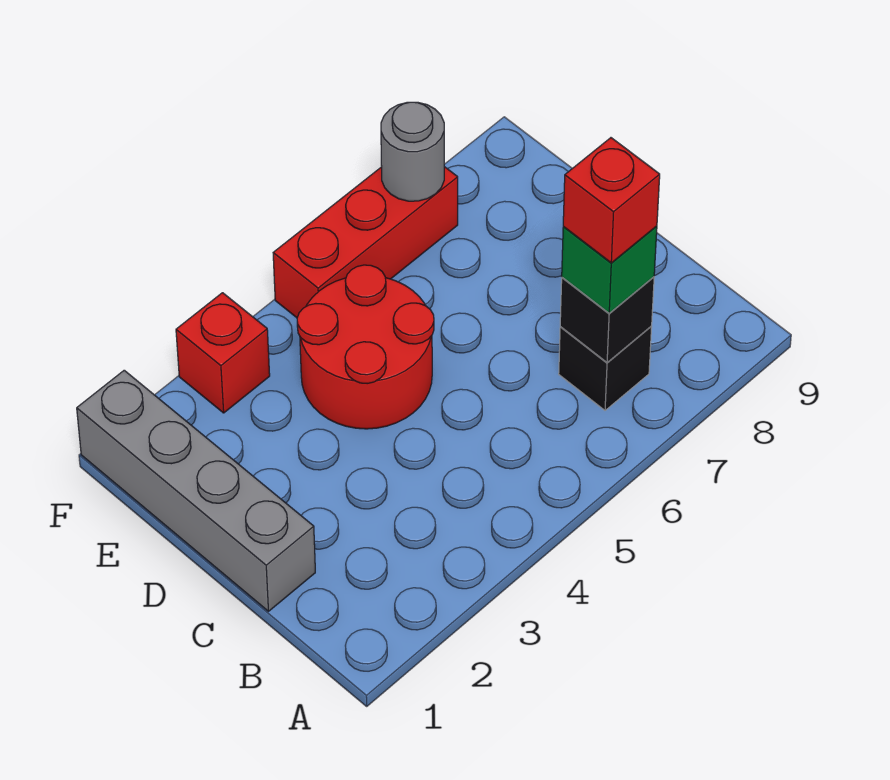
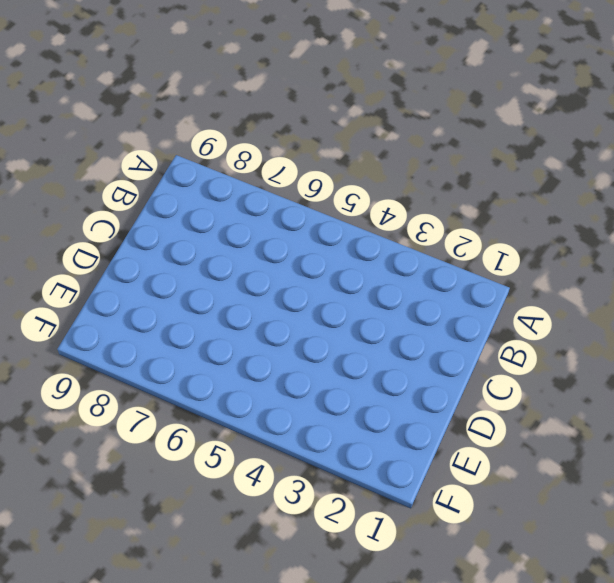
none -> black 1x1 brick [559,326,652,410]
none -> grey 1x4 brick [77,370,315,611]

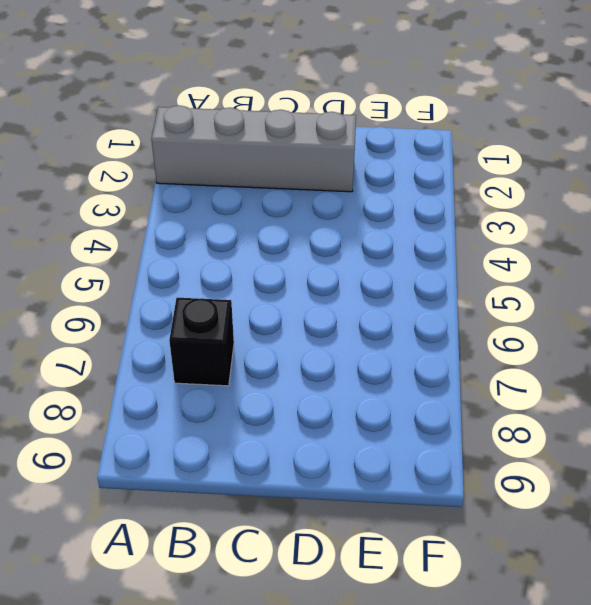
grey 1x4 brick [151,105,356,192] -> grey 1x4 brick moved to [77,370,315,611]
none -> red 2x2 round brick [297,265,434,429]
none -> red 1x1 brick [176,293,270,413]

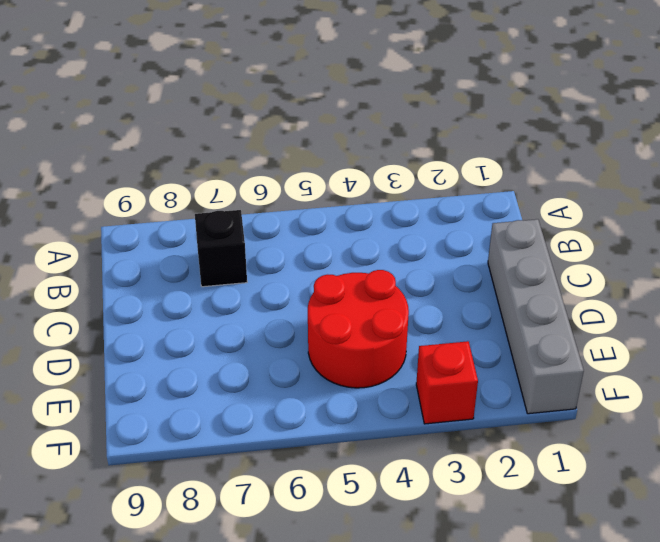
none -> red 1x3 brick [273,167,458,318]
none -> black 1x1 brick [560,277,654,363]

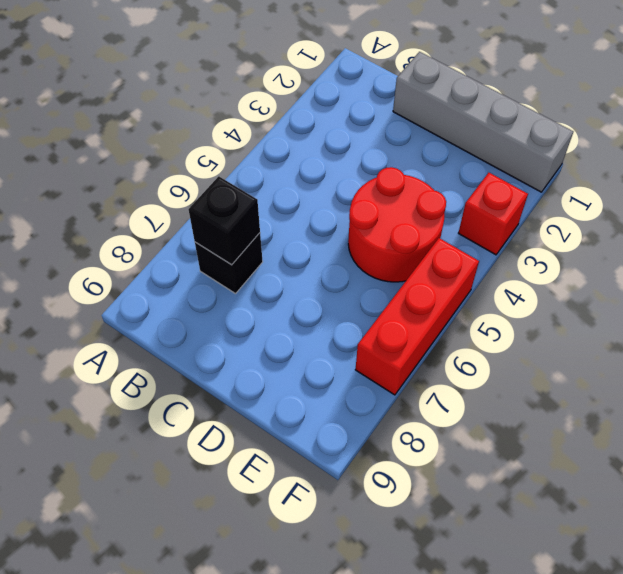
none -> grey 1x1 round brick [381,102,444,201]
none -> green 1x1 brick [562,226,657,313]

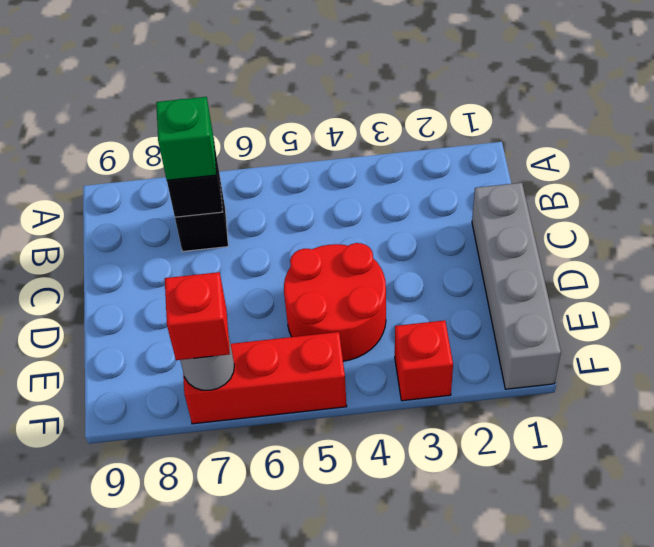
red 1x1 brick [165,272,230,360] -> red 1x1 brick moved to [563,138,660,263]

